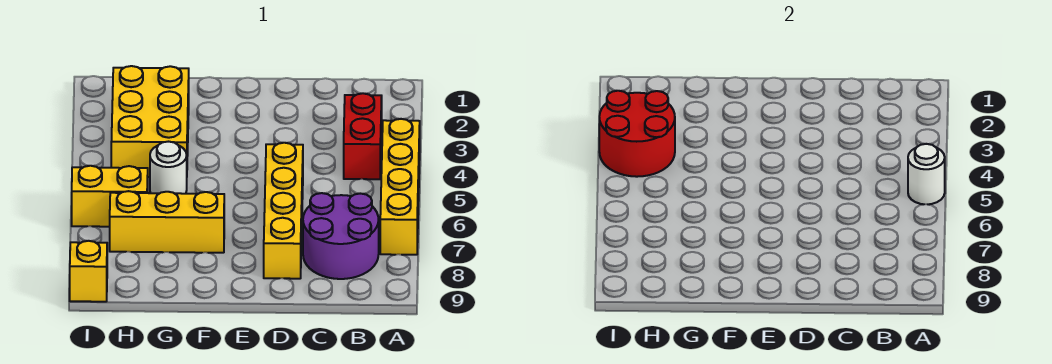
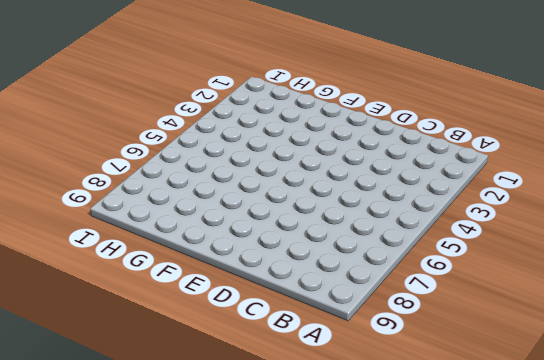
none -> yellow 1x4 brick [380,119,420,255]
none -> red 1x2 brick [344,93,382,179]

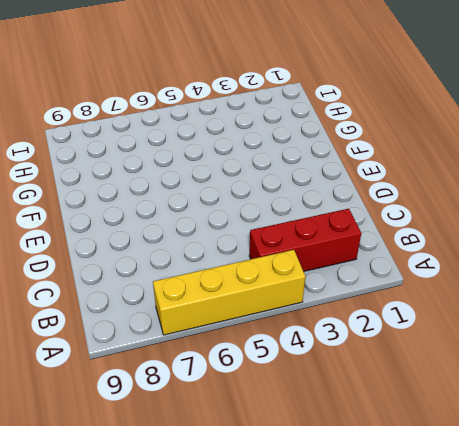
red 1x3 brick [249,209,361,272] -> red 1x2 brick [344,93,382,179]
none -> purple 2x2 round brick [303,193,379,279]
none -> yellow 1x4 brick [264,143,303,279]

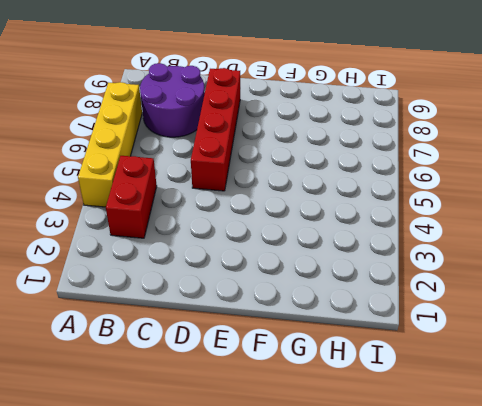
red 1x4 brick [191,68,240,191] -> yellow 1x4 brick [264,143,303,279]
none -> yellow 1x3 brick [110,191,224,253]
none -> yellow 2x3 brick [111,66,189,177]

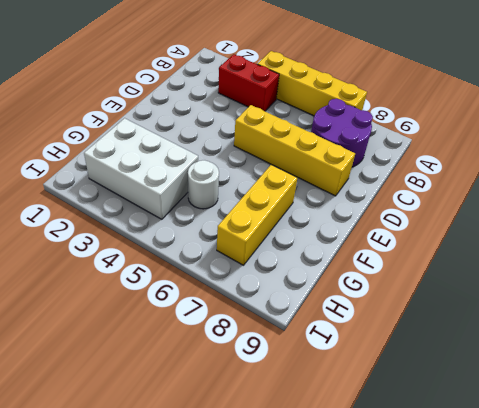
white 2x3 brick [84,118,198,219] -> yellow 2x3 brick [111,66,189,177]
none -> yellow 1x2 brick [72,166,148,227]
none -> yellow 1x1 brick [70,241,107,302]

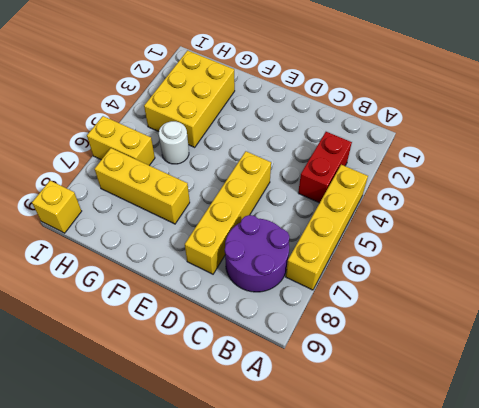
none -> white 1x1 round brick [908,144,945,204]
none -> red 2x2 round brick [599,91,675,177]

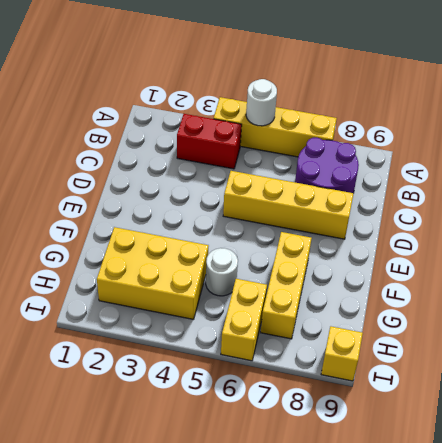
none -> red 2x2 round brick [599,91,675,177]

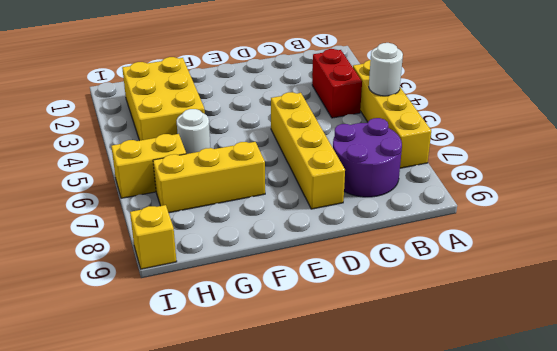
none -> red 2x2 round brick [599,91,675,177]

